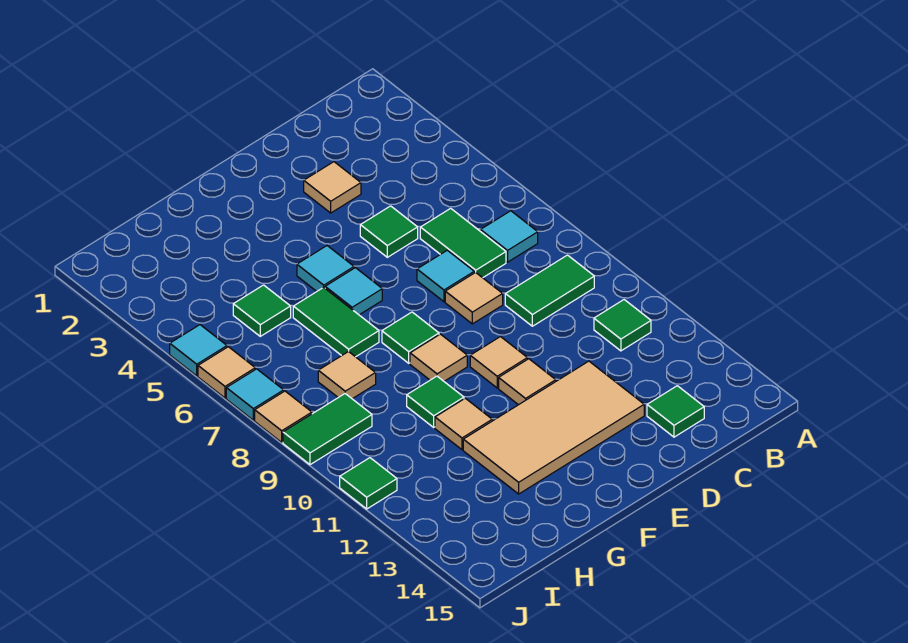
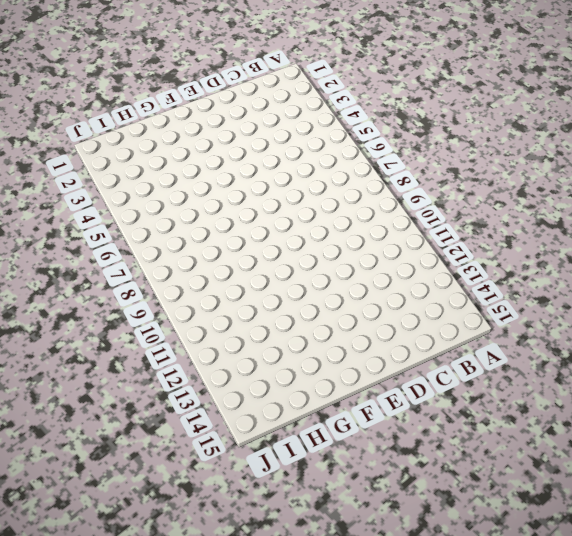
none -> cyan 1x1 tile [481,211,538,262]
none -> green 1x2 tile [505,255,594,326]
none -> green 1x1 tile [594,300,651,351]

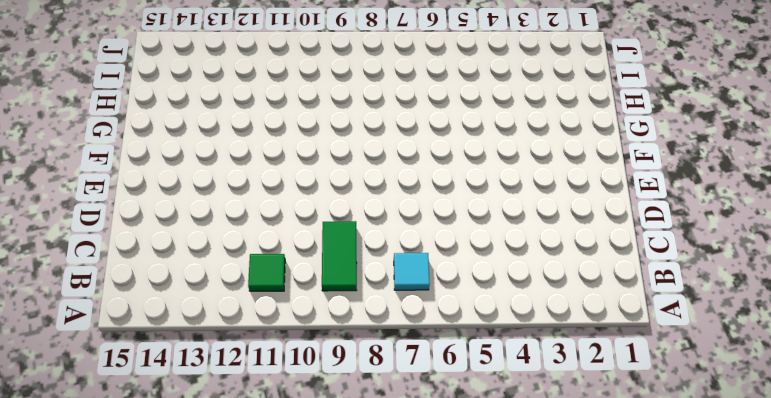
none -> green 1x2 tile [420,208,506,278]
none -> green 1x1 tile [647,386,704,437]
none -> tan 1x1 tile [304,162,361,213]

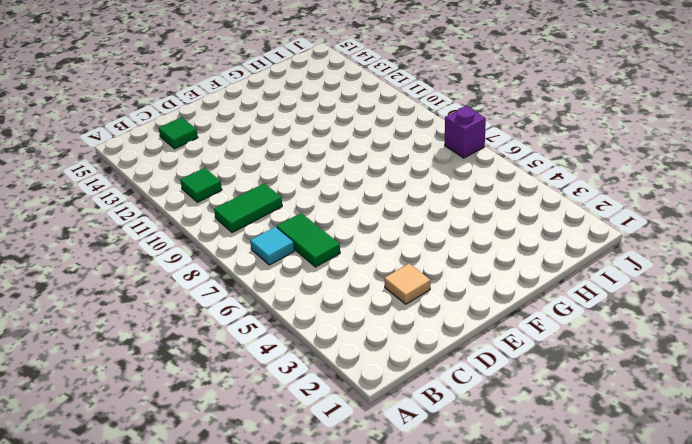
purple 1x1 brick [445,106,486,158] -> cyan 1x1 tile [226,369,284,420]
none -> green 1x1 tile [360,206,418,257]
none -> cyan 1x1 tile [417,250,474,302]
none -> tan 1x1 tile [445,272,503,324]

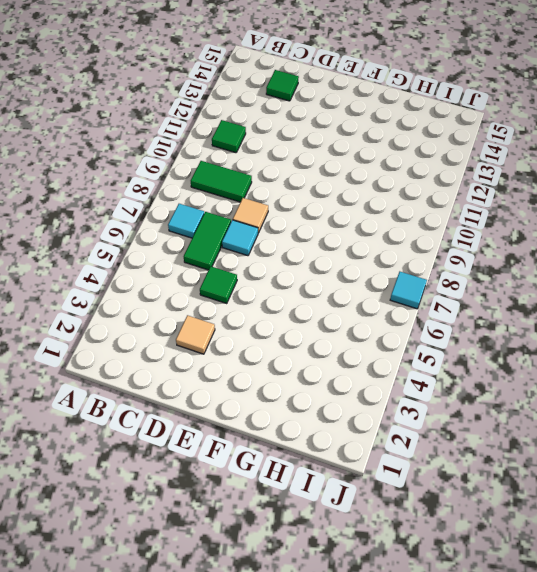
none -> tan 2x4 tile [463,361,644,494]
none -> tan 1x1 tile [470,337,527,388]
none -> tan 1x1 tile [499,359,556,405]

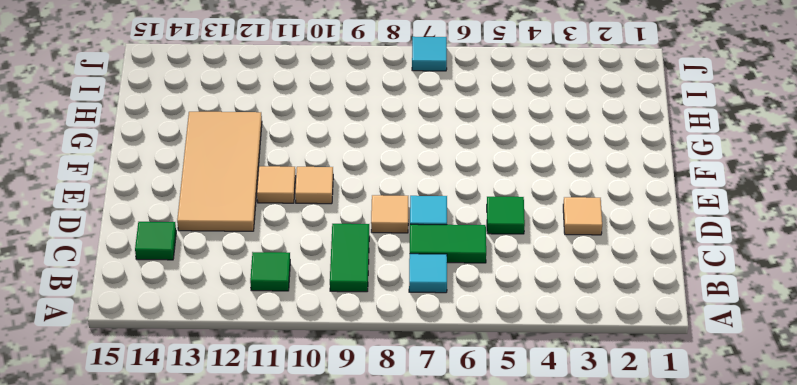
none -> cyan 1x1 tile [297,246,354,291]
none -> cyan 1x1 tile [325,268,382,315]
none -> green 1x1 tile [382,312,439,363]

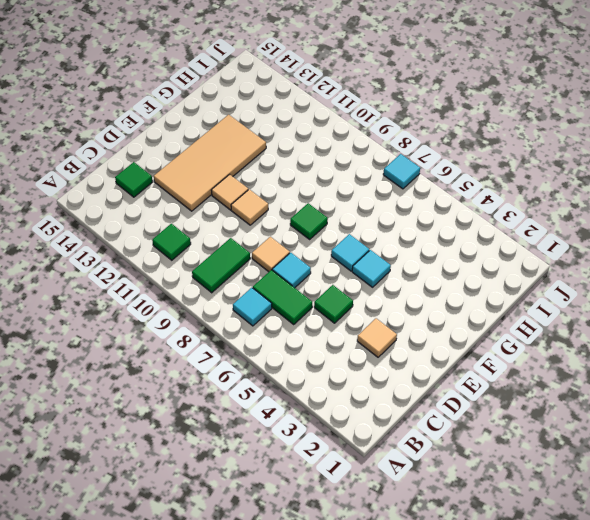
none -> tan 1x1 tile [410,334,467,381]
none -> green 1x2 tile [293,287,379,357]
none -> green 1x1 tile [407,376,464,427]

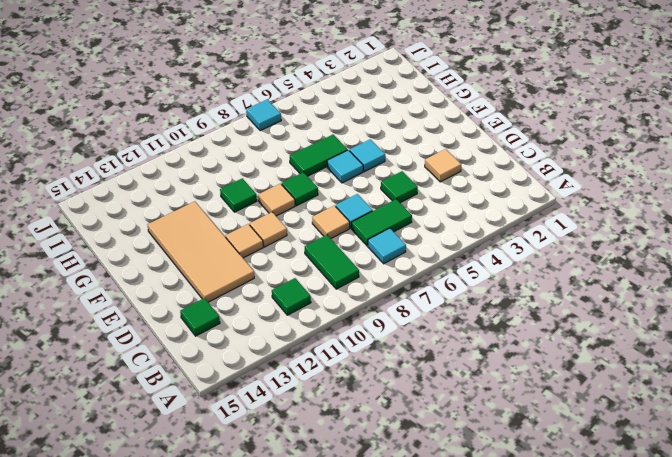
none -> tan 1x1 tile [435,398,492,450]
none -> green 1x1 tile [233,285,291,336]
none -> tan 1x1 tile [318,351,376,399]

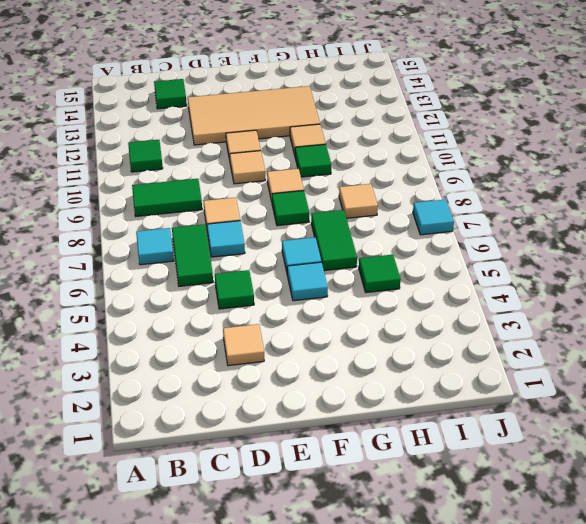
none -> green 1x2 tile [283,394,372,465]
none -> cyan 1x1 tile [170,325,227,376]
none -> tan 1x1 tile [198,347,255,398]

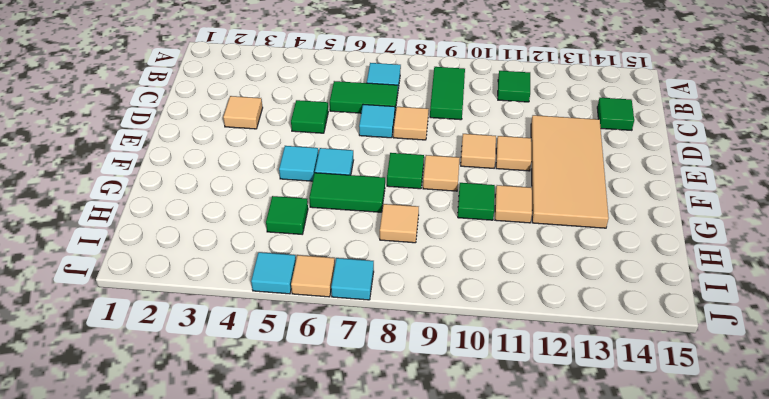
none -> green 1x2 tile [283,394,372,465]
none -> tan 1x1 tile [255,391,312,442]
none -> green 1x1 tile [340,458,397,509]

